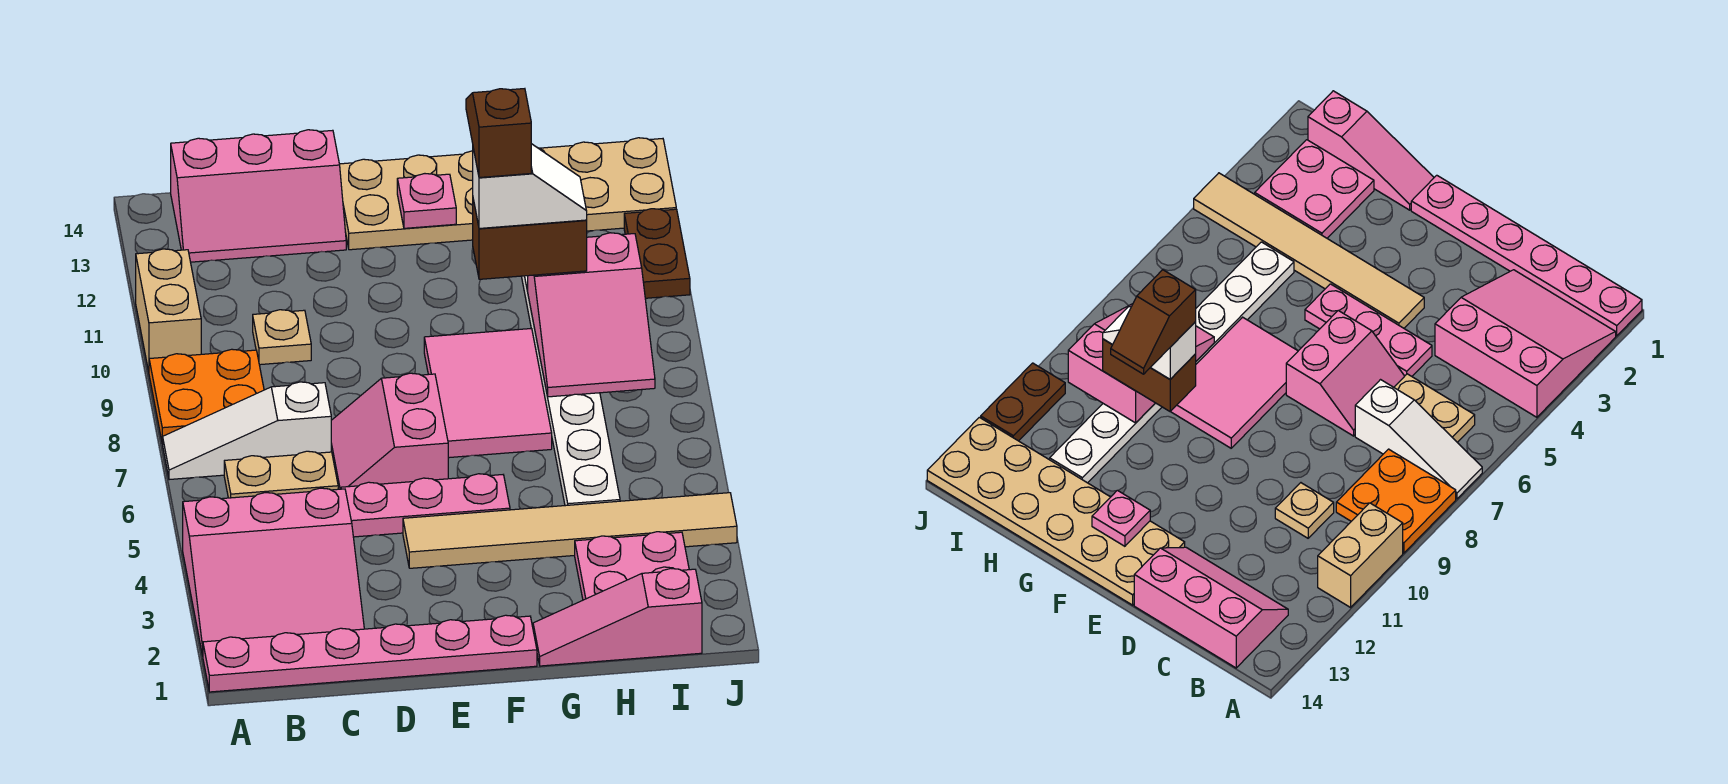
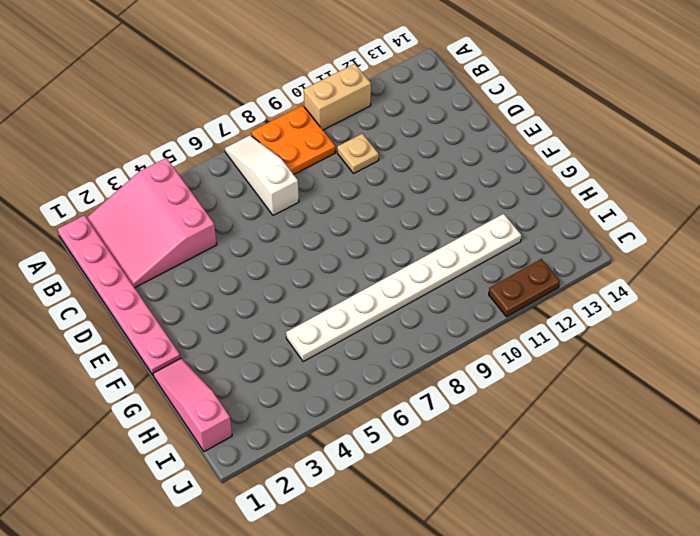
none -> tan 1x2 plate [224,451,338,498]
none -> pink 2x3 slope [171,130,346,262]
none -> pink 1x3 plate [341,474,510,537]

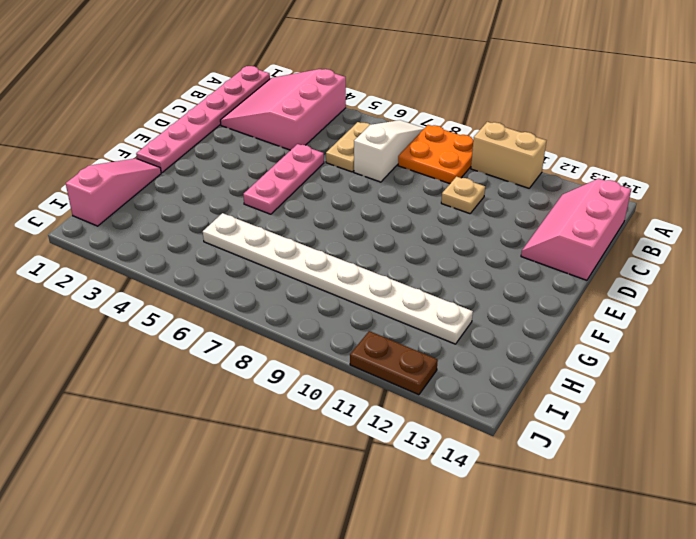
none -> pink 2x2 slope [331,373,448,489]
none -> tan 1x6 tile [403,493,737,568]
none -> tan 2x6 plate [340,138,676,250]

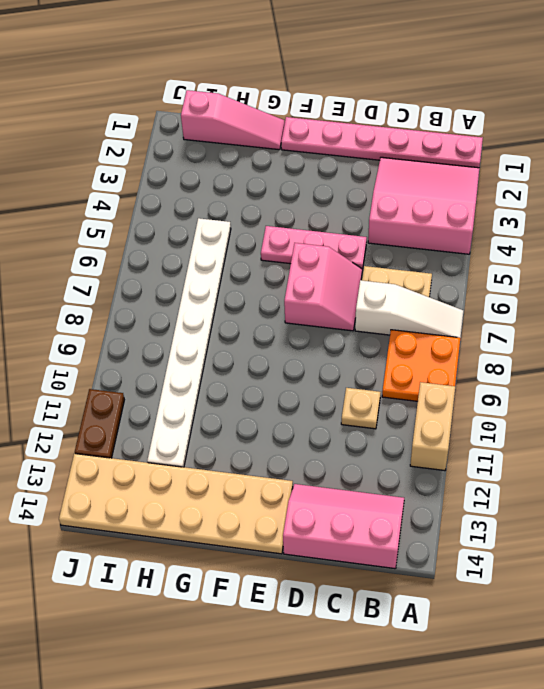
none -> tan 1x6 tile [403,493,737,568]
none -> pink 2x3 tile [424,329,552,458]
none -> pink 2x2 plate [575,532,689,600]

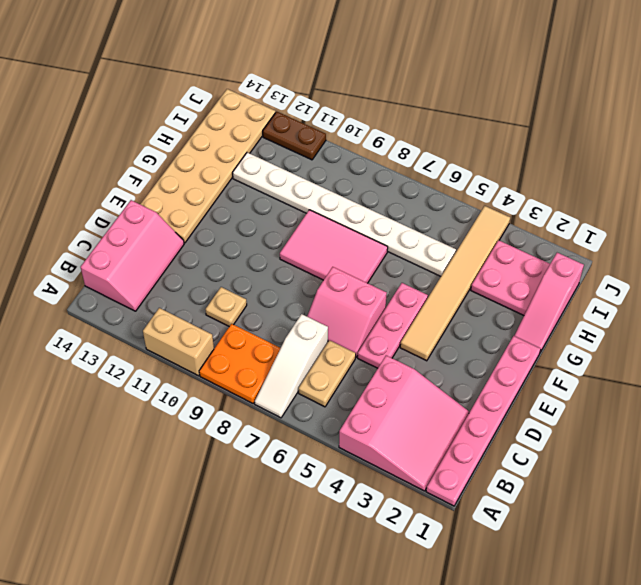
none -> pink 1x1 plate [397,174,456,228]
none -> pink 2x3 slope [528,233,655,397]
none -> brown 1x2 brick [473,200,587,279]

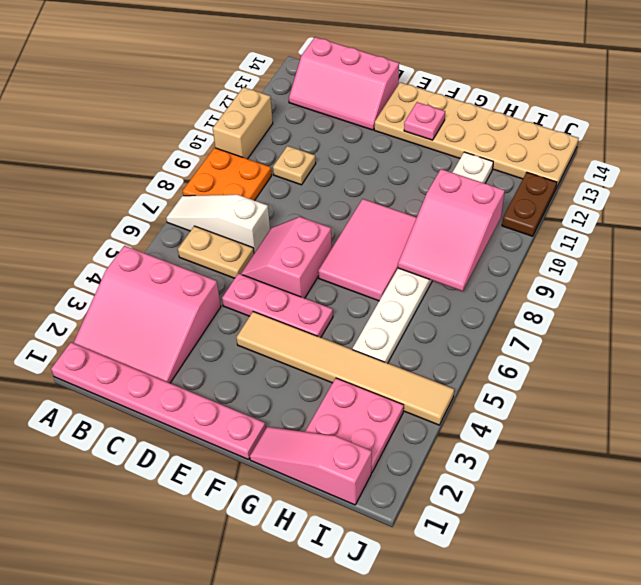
none -> brown 1x2 brick [473,200,587,279]
none -> white 1x2 slope [473,144,587,228]
none -> brown 1x2 slope [466,89,531,178]

